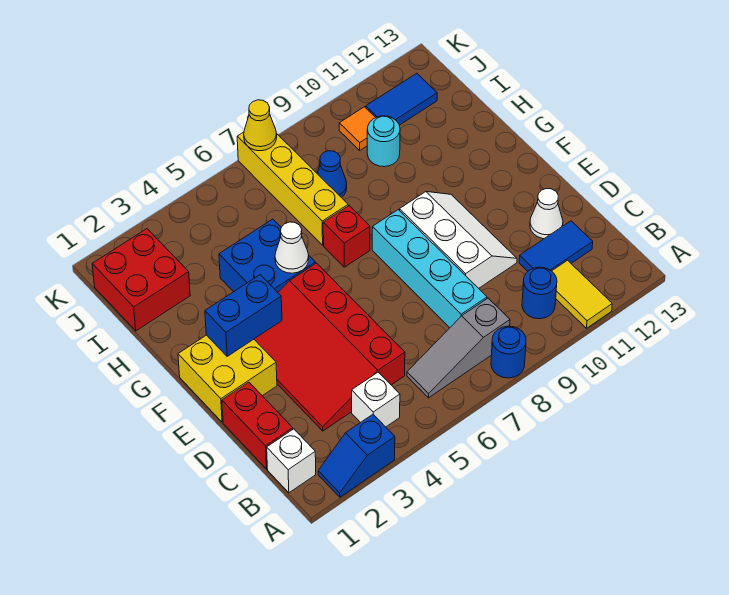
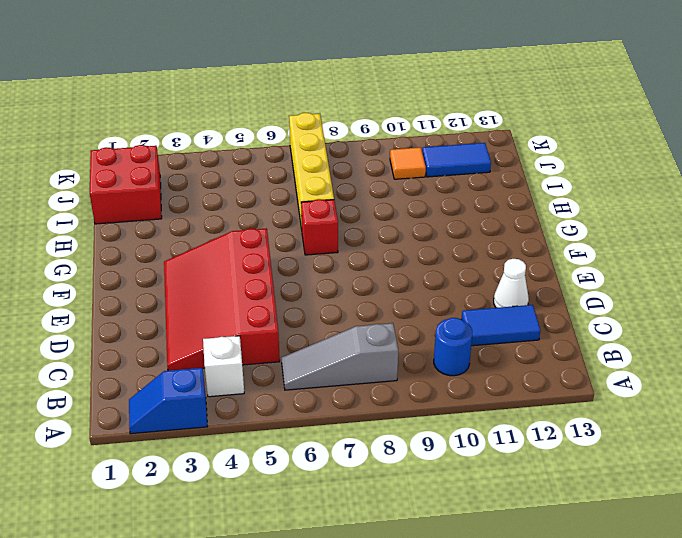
none -> blue 1x1 round brick [491,326,526,378]
none -> yellow 1x2 tile [552,260,612,328]
none -> white 1x1 brick [267,429,316,493]

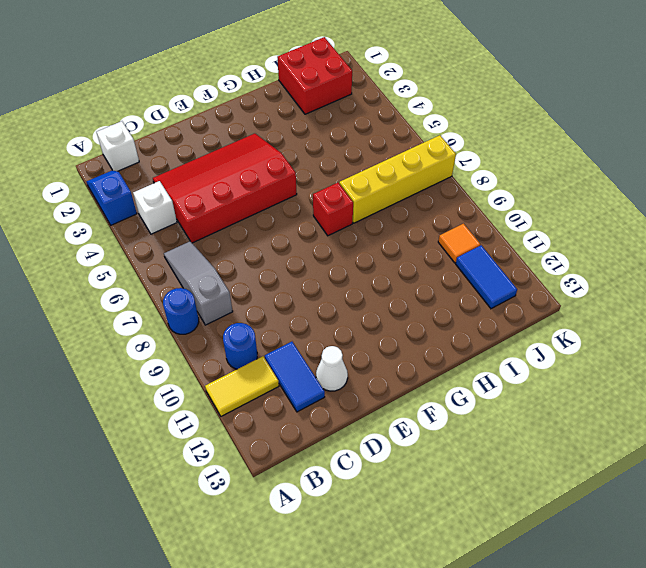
none -> red 1x2 brick [222,382,293,469]
none -> cyan 1x4 brick [372,210,487,328]
none -> white 2x3 slope [400,192,517,288]

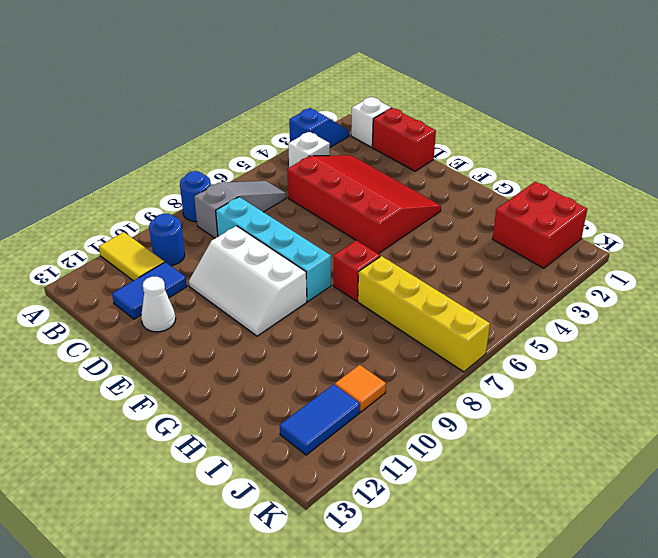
none -> yellow 2x2 brick [178,335,277,422]
none -> blue 2x2 brick [219,219,316,292]
none -> blue 1x1 cone [317,151,347,198]

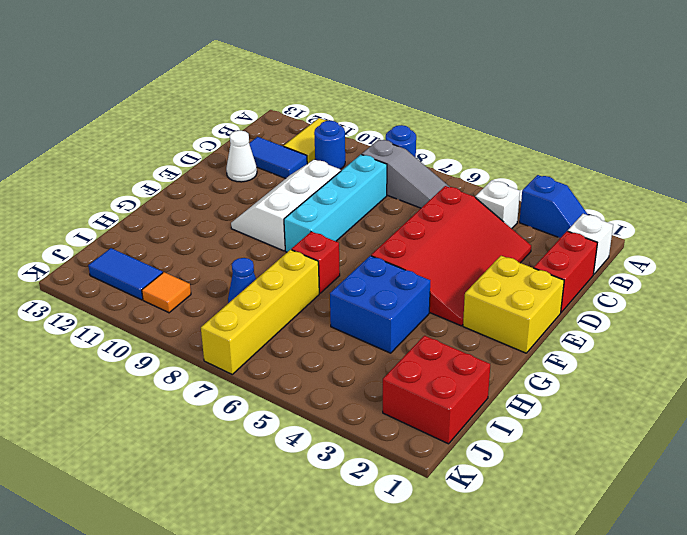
none -> cyan 1x1 round brick [367,116,400,167]
none -> blue 1x2 brick [205,275,282,356]
none -> white 1x1 cone [275,222,309,273]

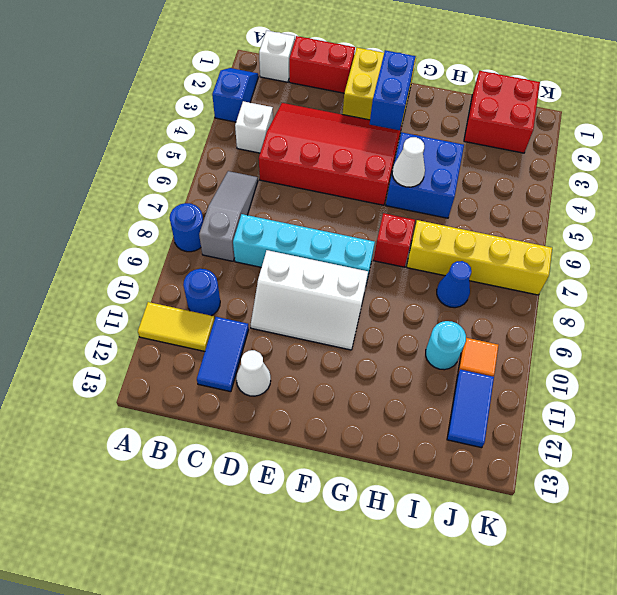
none -> yellow 1x1 cone [244,100,277,151]

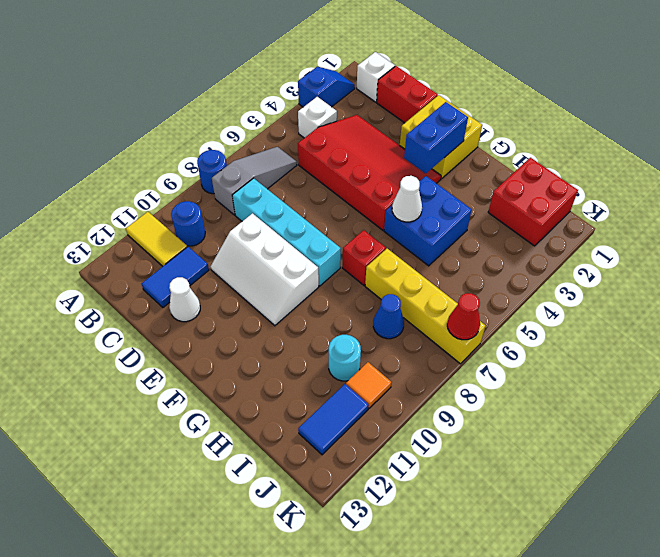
red 1x1 cone [447,293,480,340] -> yellow 1x1 cone [244,100,277,151]

